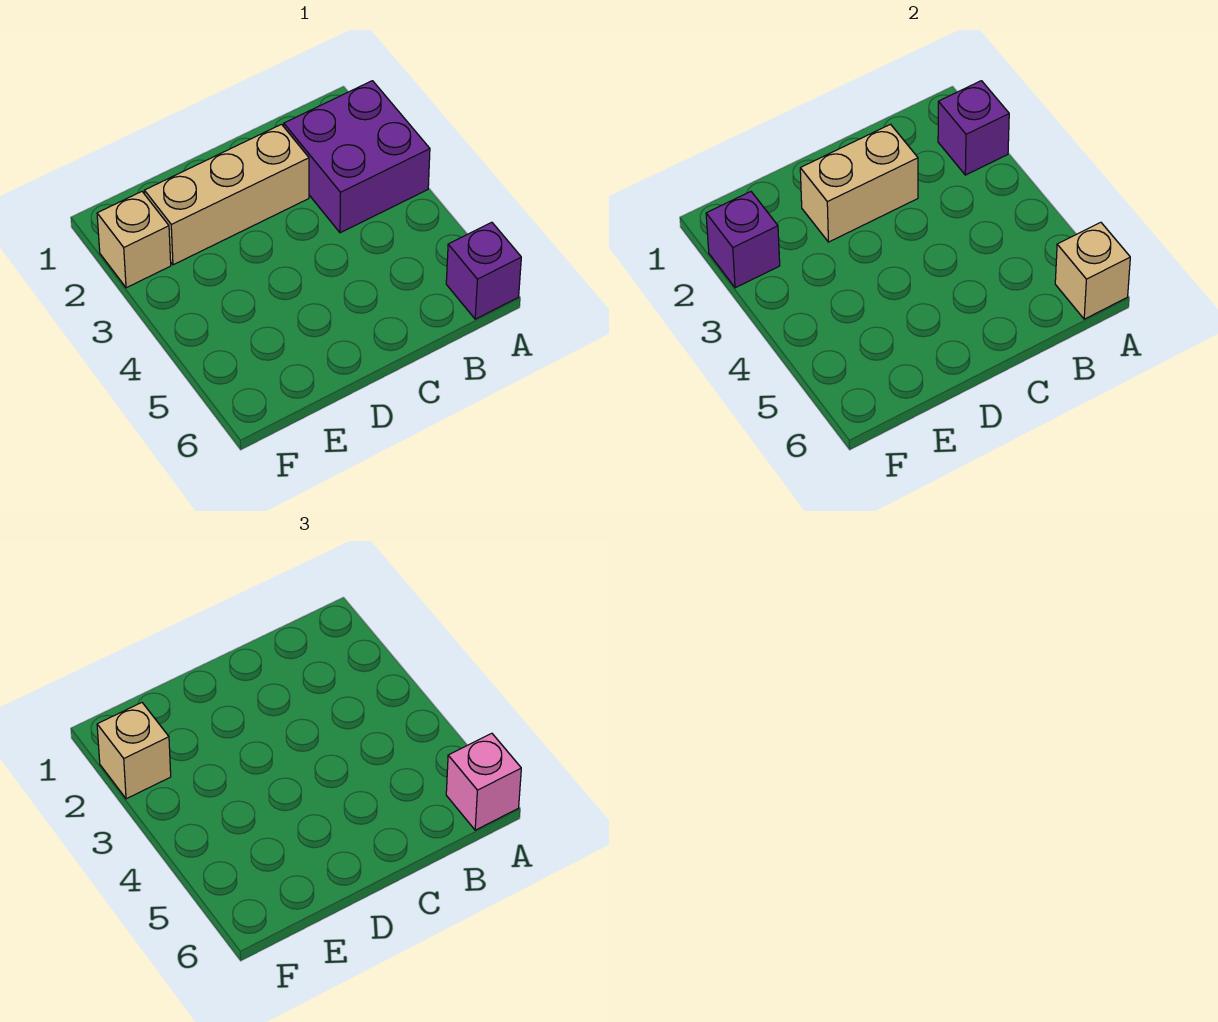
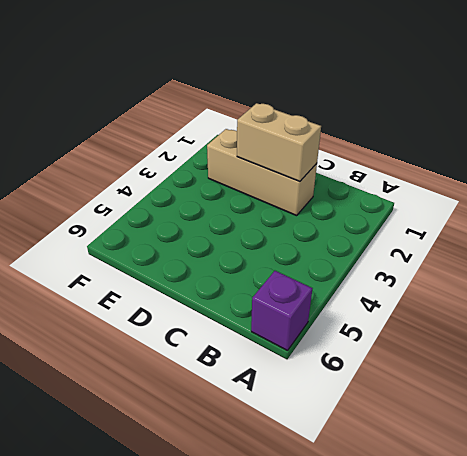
none -> purple 2x2 brick [284,81,430,233]
none -> tan 1x1 brick [97,192,171,288]

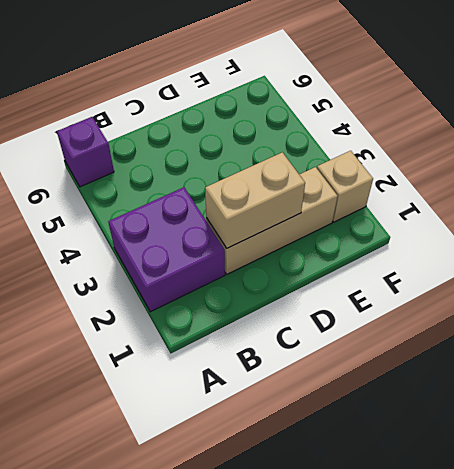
none -> purple 1x1 brick [938,81,1009,175]
none -> tan 1x1 brick [1055,222,1130,319]

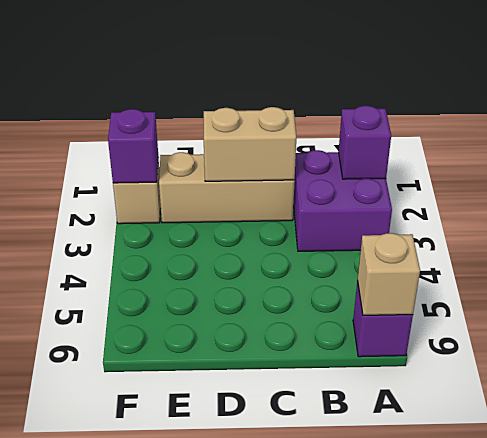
none -> pink 1x1 brick [446,733,521,830]
none -> tan 1x1 brick [97,703,171,799]

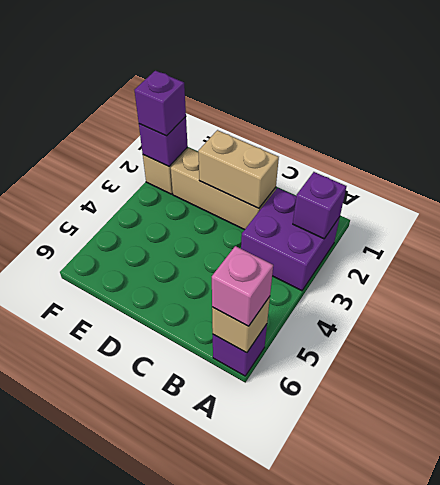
purple 1x1 brick [135,71,186,136] -> tan 1x1 brick [97,703,171,799]

